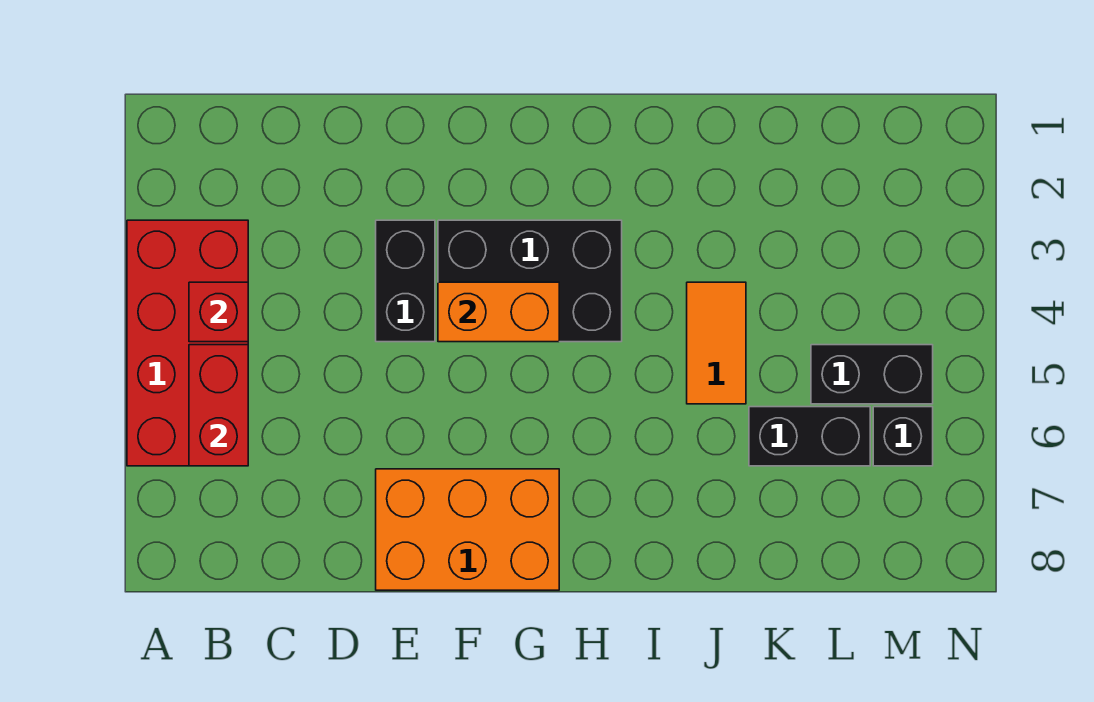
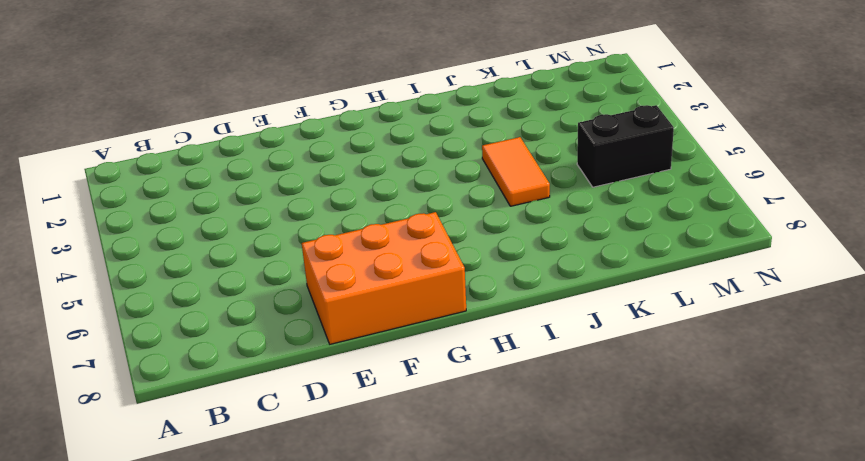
none -> red 2x4 brick [127,220,248,466]
none -> black 1x2 brick [376,220,435,342]

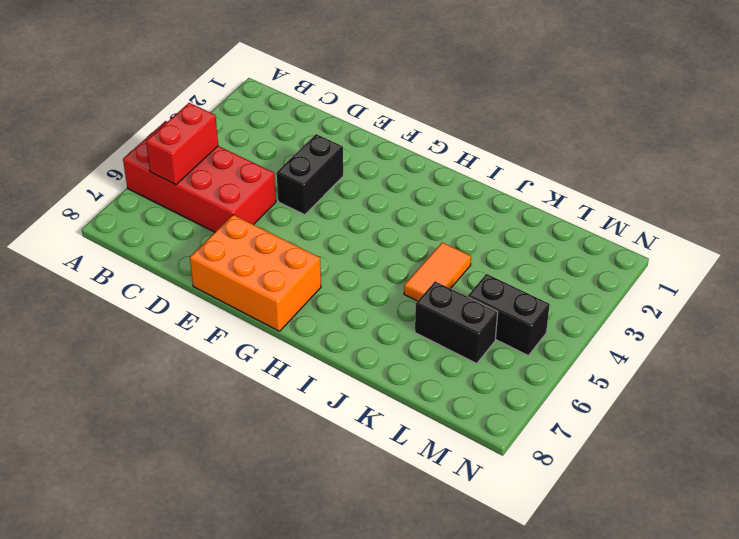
red 2x4 brick [123,121,276,232] -> red 2x4 brick turned to [127,220,248,466]
none -> black 2x3 brick [438,220,622,342]
none -> black 1x1 brick [873,407,933,466]

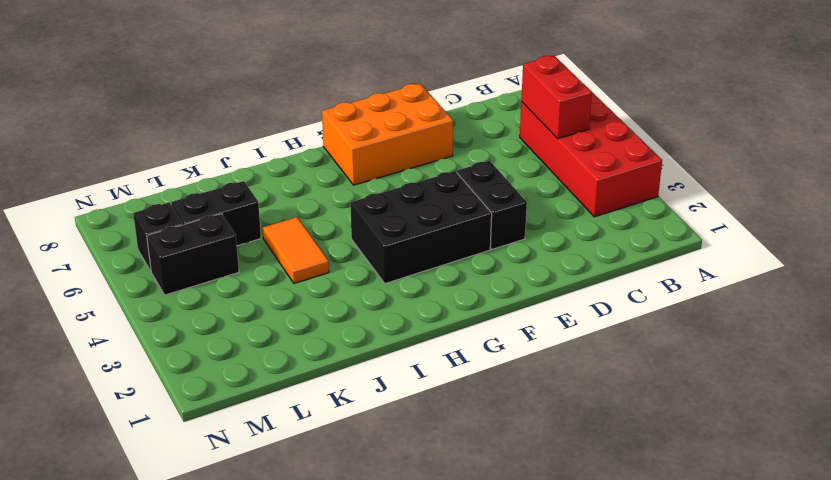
none -> red 1x1 brick [189,282,248,342]
none -> orange 1x2 brick [438,282,559,342]

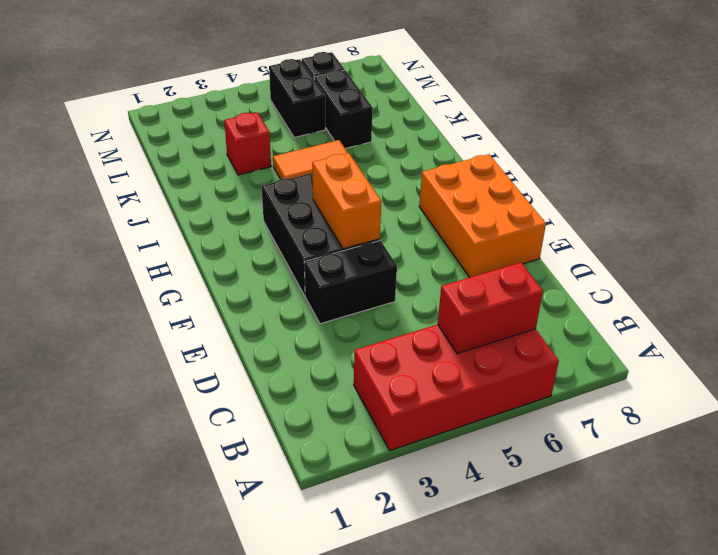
red 1x1 brick [224,112,271,175] -> red 1x1 brick moved to [189,282,248,342]

